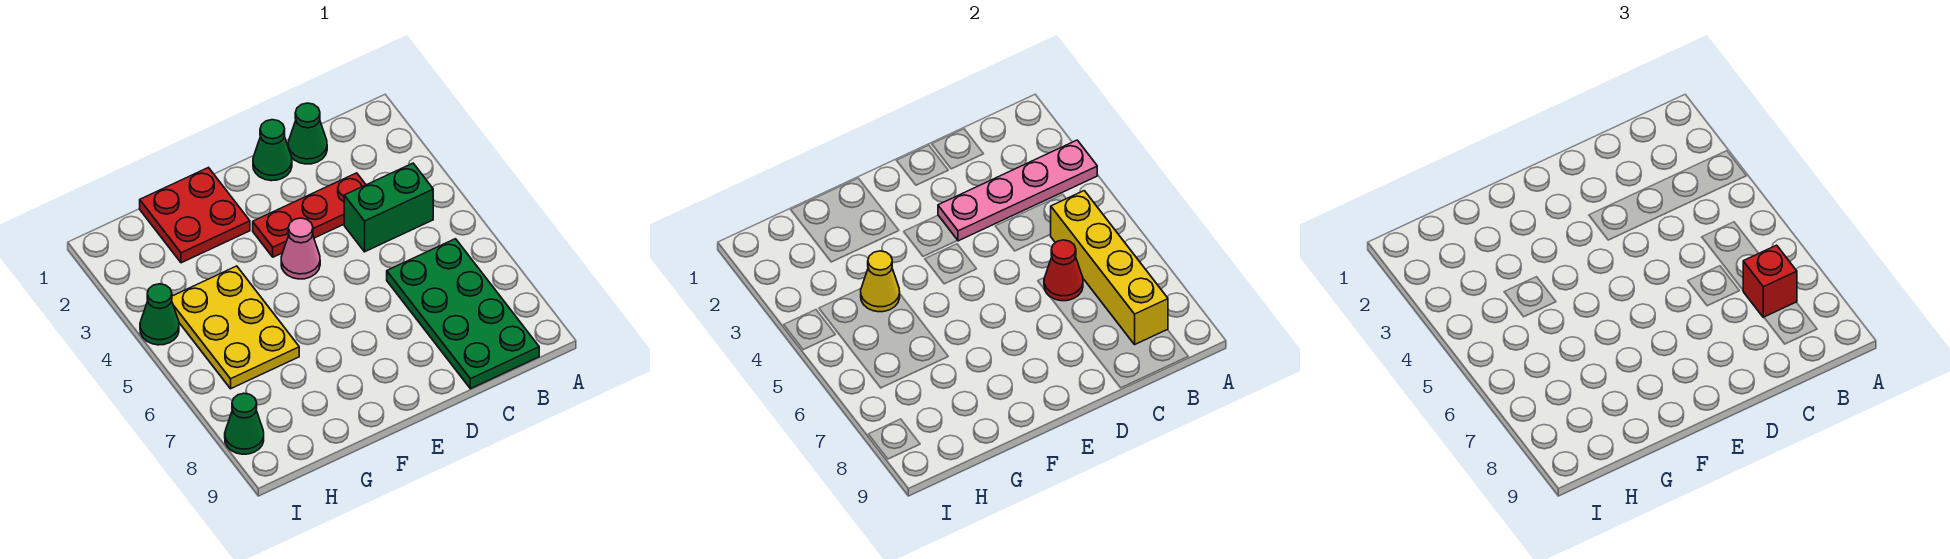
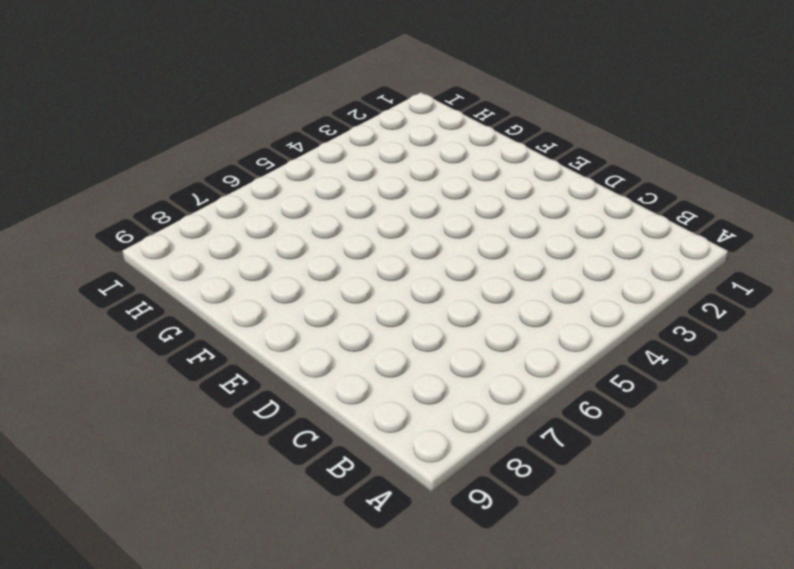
none -> green 1x2 brick [344,163,433,252]
none -> green 2x4 plate [387,239,539,389]
none -> green 1x1 cone [288,103,327,164]

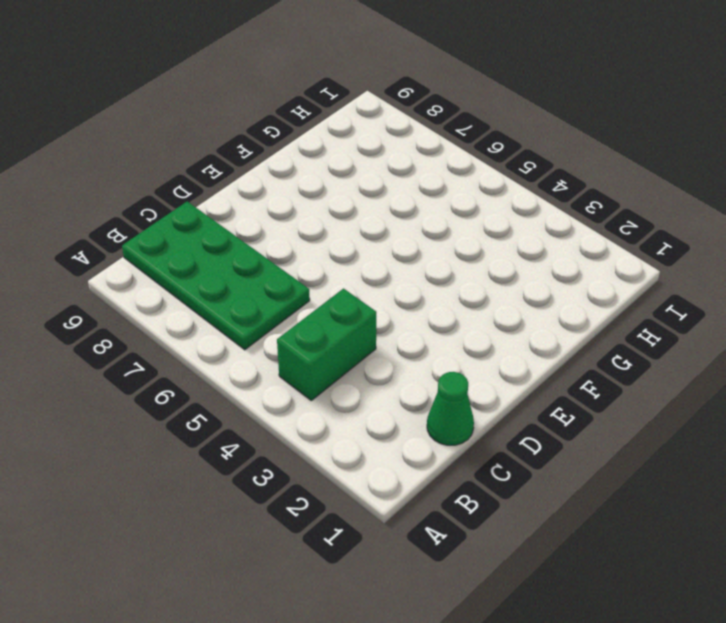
none -> red 1x3 plate [253,173,366,257]
none -> green 1x1 cone [253,120,292,181]
none -> pink 1x1 cone [281,218,320,279]

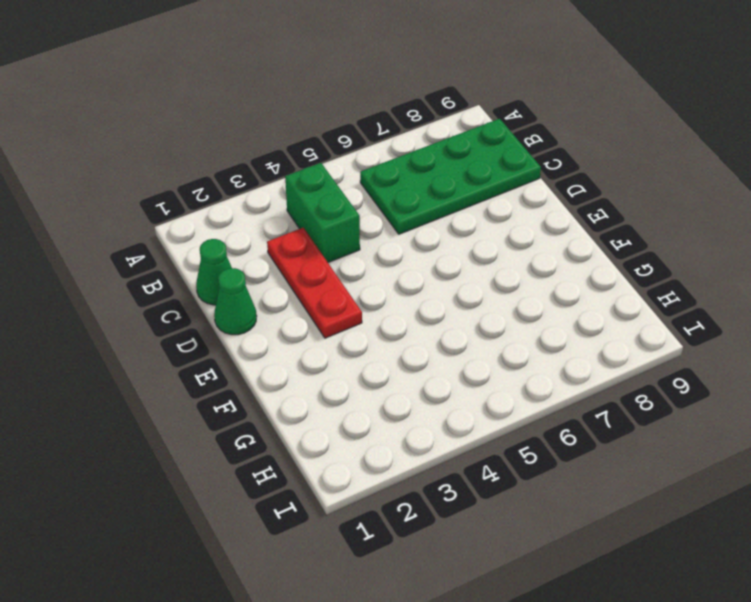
none -> pink 1x1 cone [281,218,320,279]
none -> red 2x2 plate [140,168,250,263]
none -> yellow 2x3 plate [172,266,299,389]

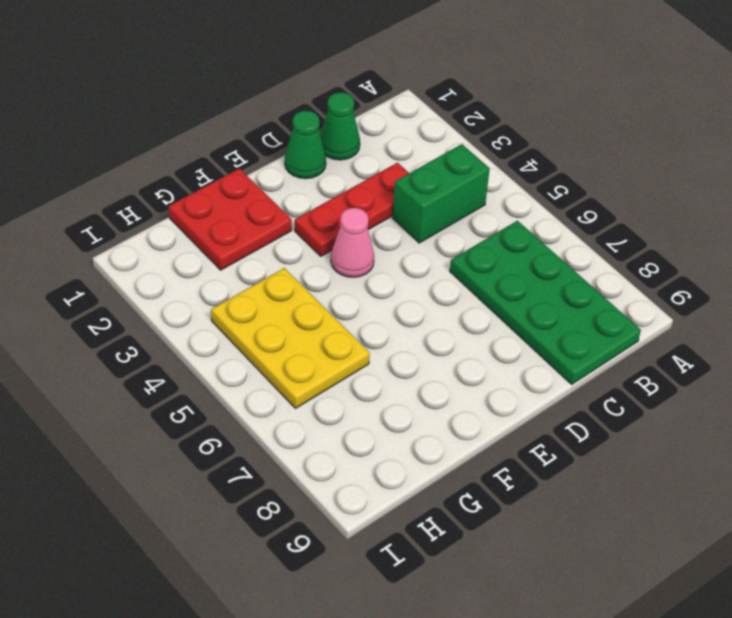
none -> green 1x1 cone [140,284,179,345]
none -> green 1x1 cone [225,393,264,454]
none -> pink 1x4 plate [938,140,1097,241]

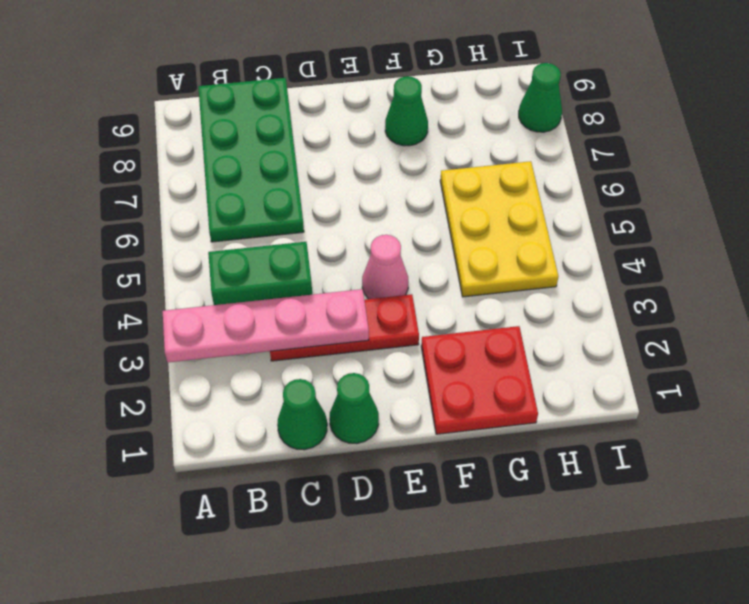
green 1x1 cone [385,76,428,146] -> green 1x1 cone moved to [140,284,179,345]
none -> yellow 1x4 brick [1050,191,1168,344]
none -> red 1x1 cone [1044,240,1083,301]
none -> yellow 1x1 cone [861,251,900,312]

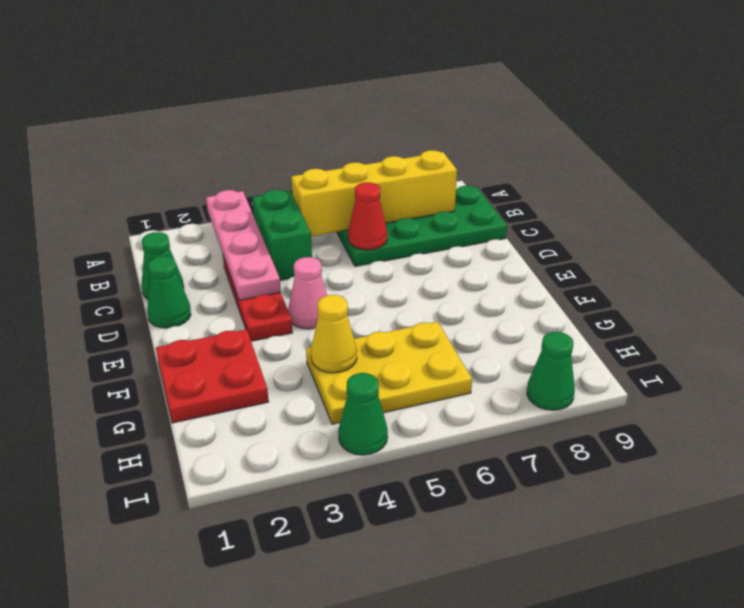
none -> red 1x1 brick [1743,245,1797,317]

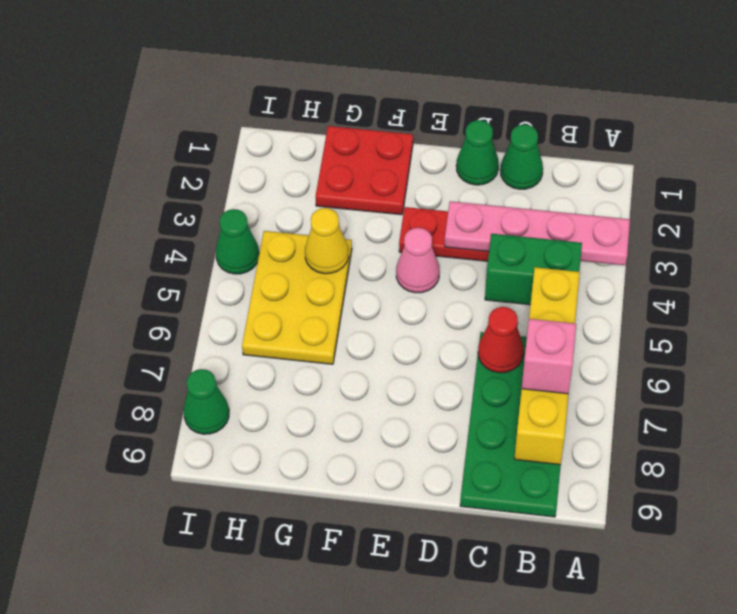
pink 1x1 brick [522,319,576,394] -> red 1x1 brick [1743,245,1797,317]

